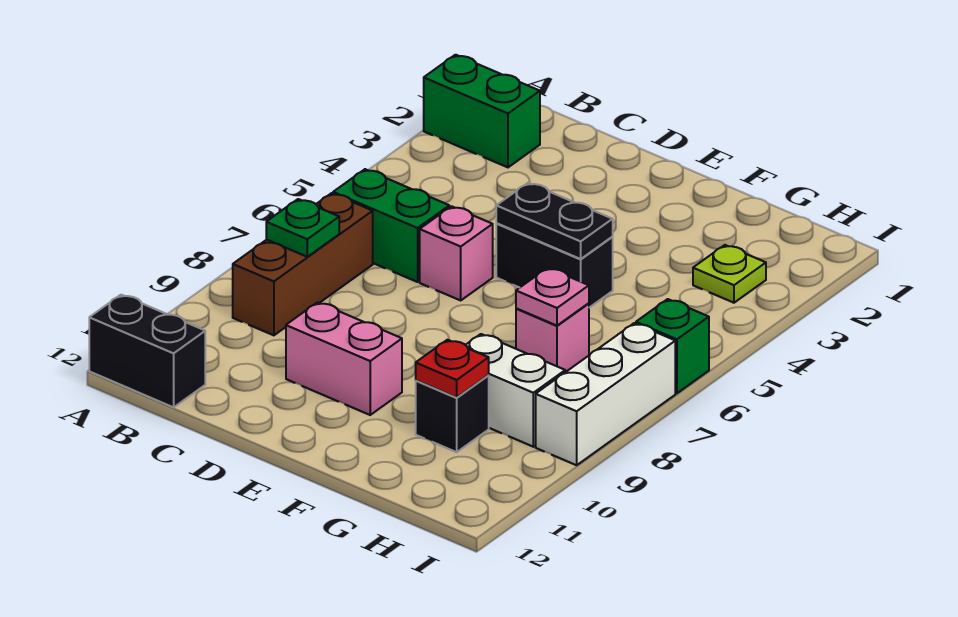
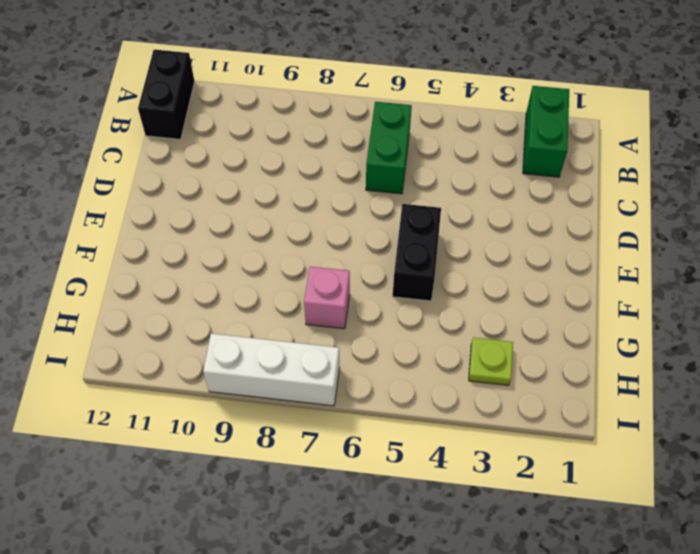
none -> brown 1x3 brick [233,193,373,335]
none -> pink 1x1 brick [420,206,493,300]
none -> pink 1x2 brick [286,302,402,415]

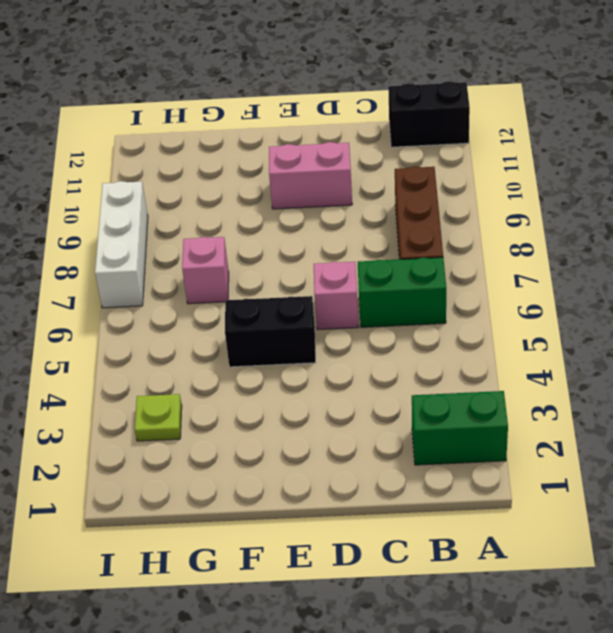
none -> white 1x2 brick [466,334,565,447]
none -> black 1x1 brick [416,376,489,452]
none -> green 1x1 brick [636,299,709,393]

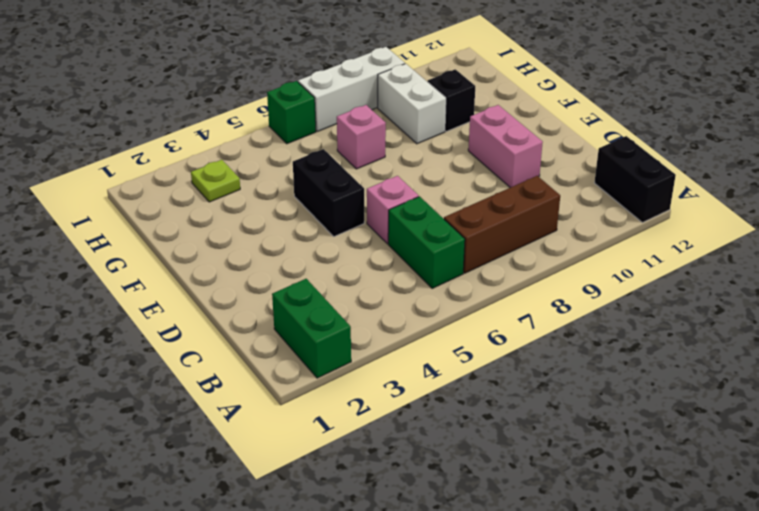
none -> green 1x1 plate [266,199,339,257]
none -> black 1x2 plate [496,183,613,259]
none -> pink 1x1 plate [516,268,589,326]

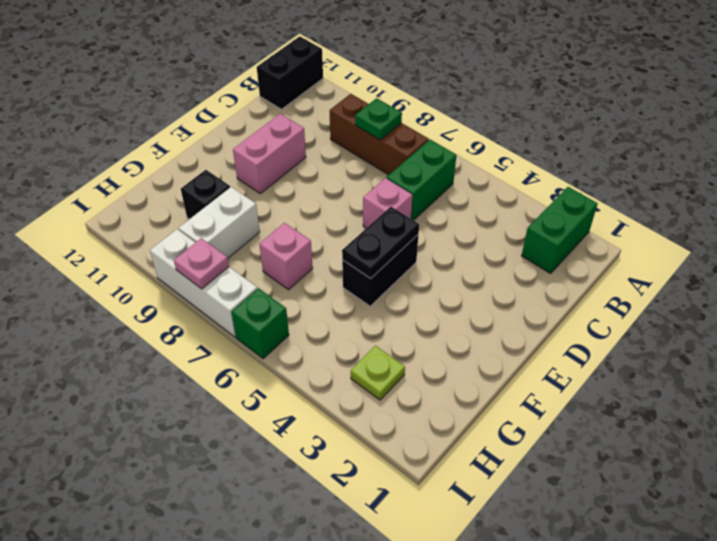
pink 1x1 plate [174,238,229,289] -> pink 1x1 plate moved to [516,268,589,326]
none -> red 1x1 plate [416,340,489,398]

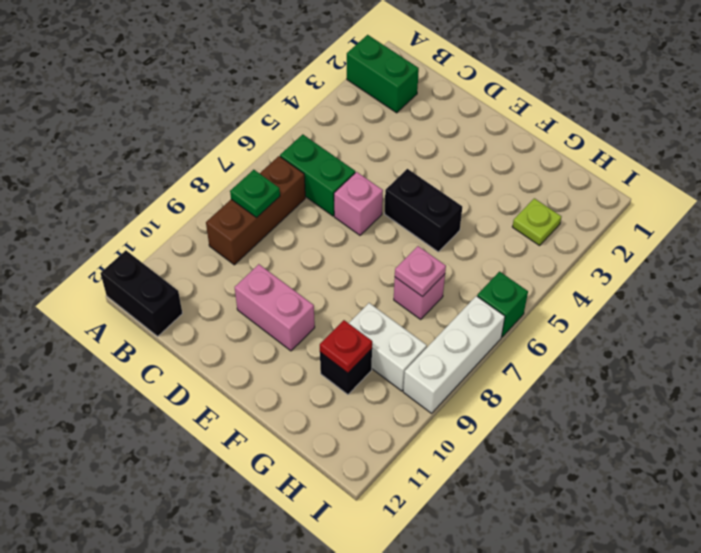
none -> black 1x2 plate [496,183,613,259]

